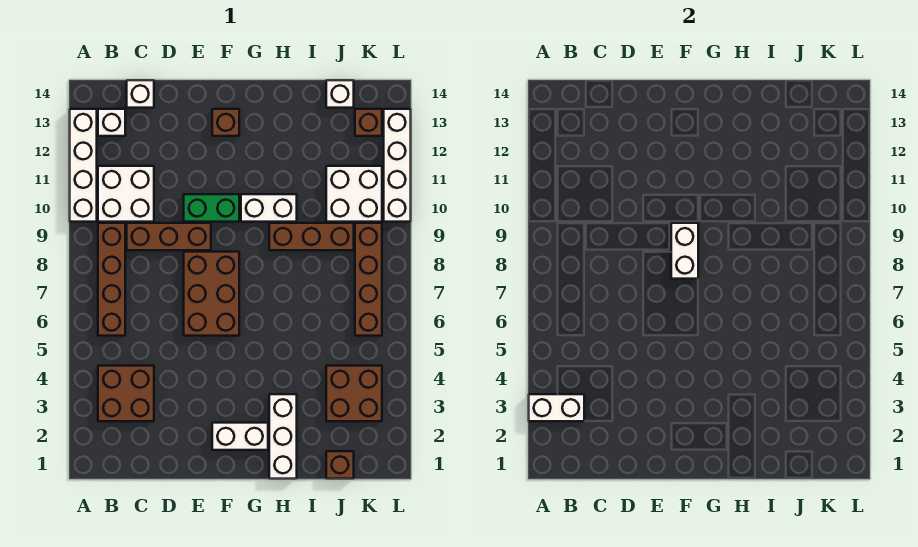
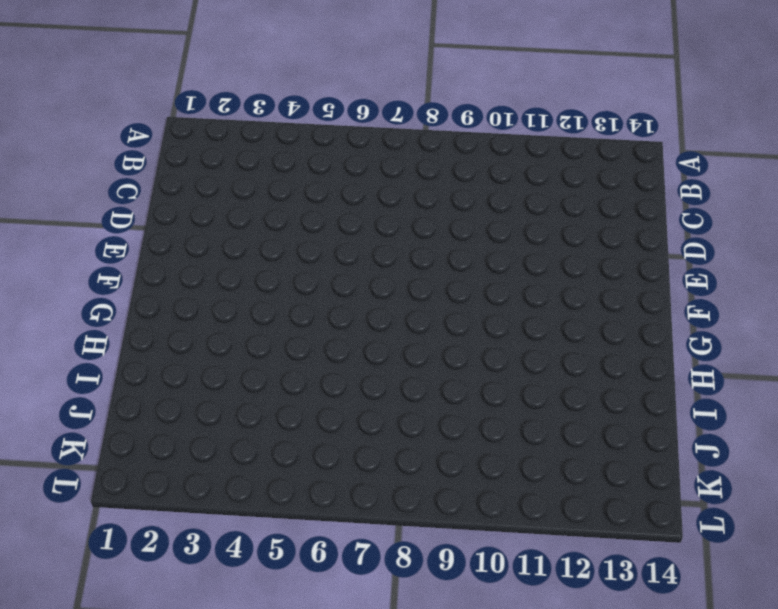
none -> white 1x4 brick [70,109,97,222]
none -> brown 2x2 brick [98,366,154,421]
none -> brown 1x4 brick [98,223,125,336]

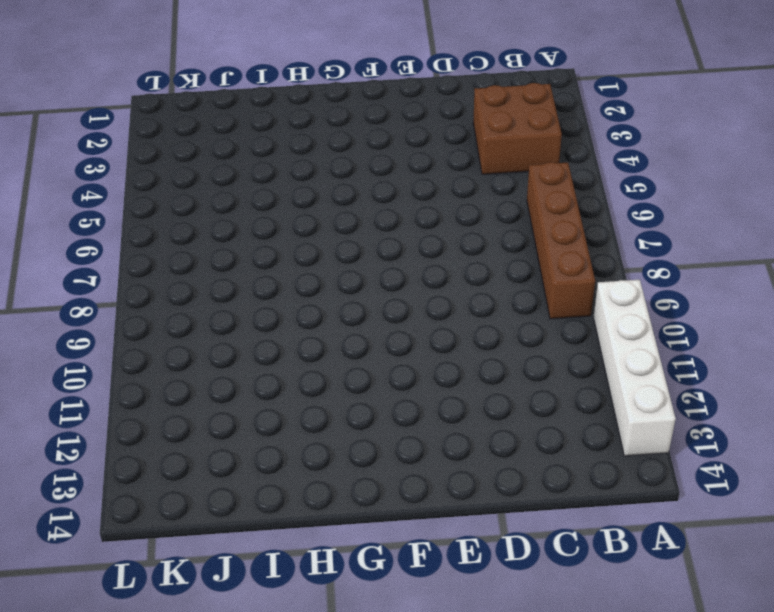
none -> white 2x2 brick [98,166,154,222]
none -> white 1x1 brick [98,109,125,136]
none -> brown 1x3 brick [127,223,211,250]

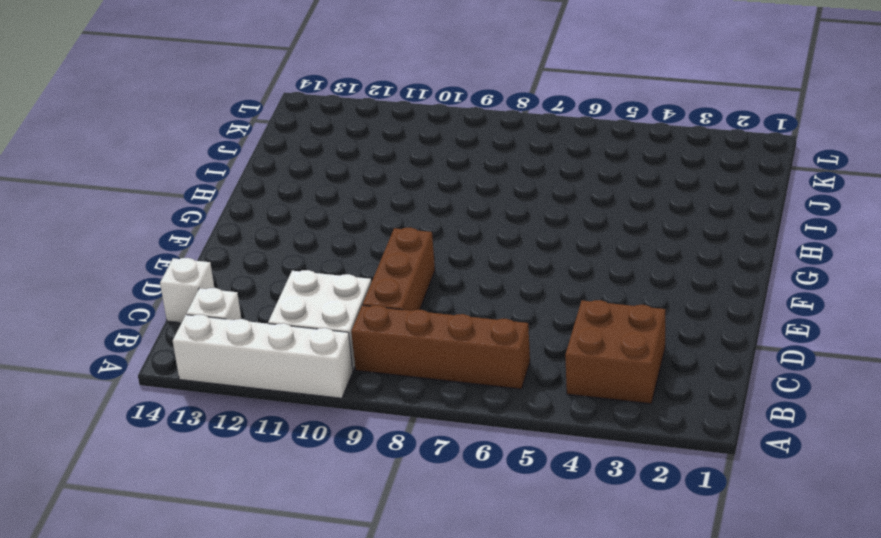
none -> brown 2x3 brick [184,252,239,336]
none -> green 1x2 brick [184,194,239,222]
none -> white 1x2 brick [212,423,268,450]

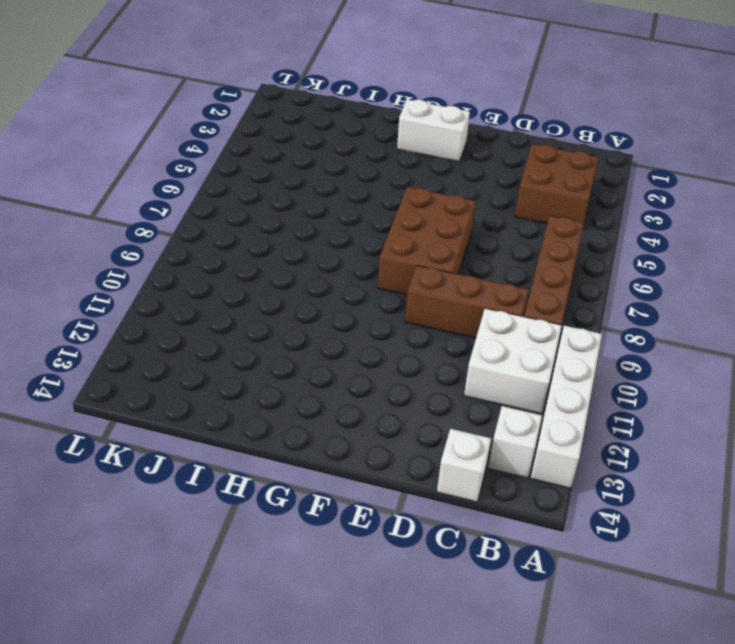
none -> green 1x2 brick [184,194,239,222]
none -> brown 1x1 brick [212,109,239,136]
none -> white 1x2 brick [241,194,297,222]

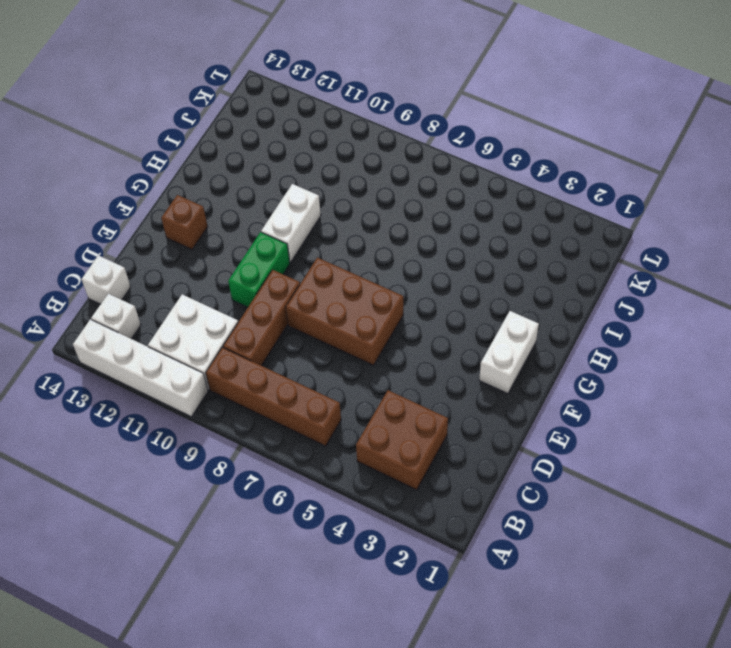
none -> white 1x3 brick [269,394,297,479]
none -> brown 1x3 brick [269,223,354,250]
none -> brown 1x1 brick [326,451,354,479]

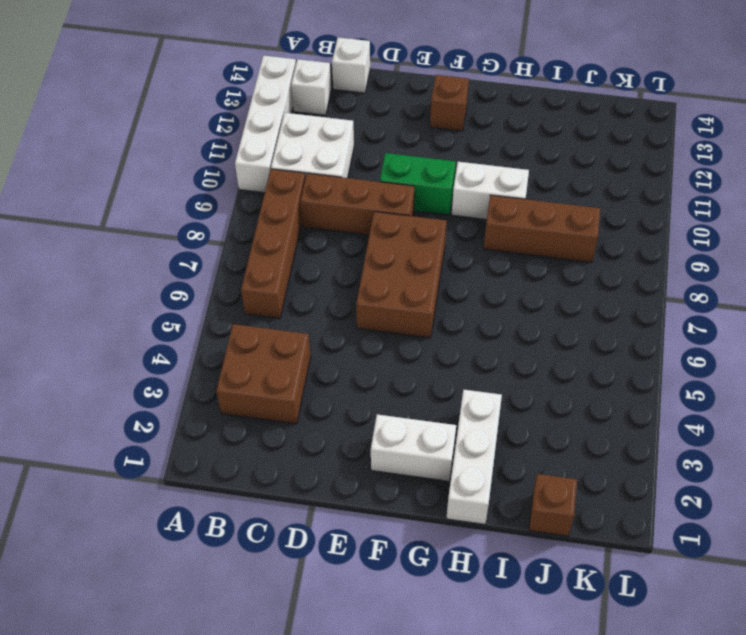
none -> brown 2x2 brick [326,366,382,421]
none -> white 2x2 brick [326,166,382,222]
none -> white 1x1 brick [326,80,354,108]

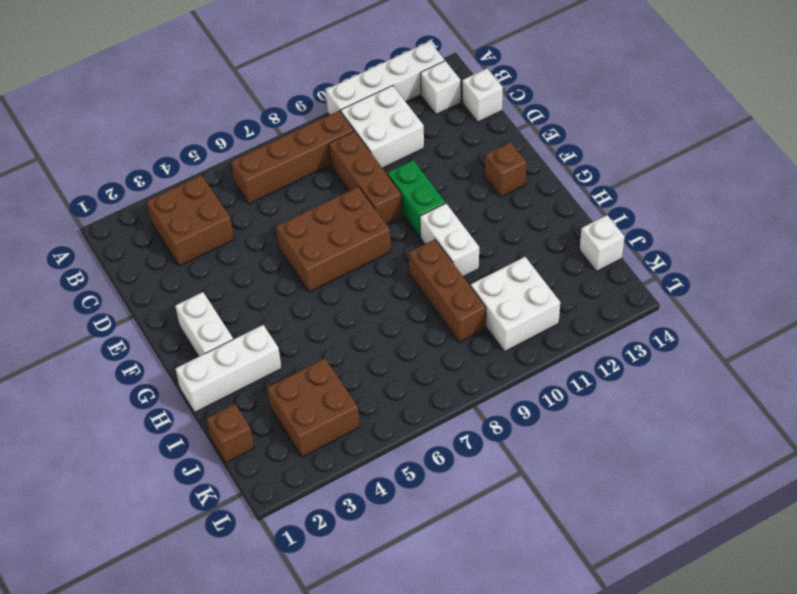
none -> brown 1x4 brick [355,223,382,336]
none -> brown 1x1 brick [355,109,382,136]
none -> white 1x4 brick [384,109,411,222]

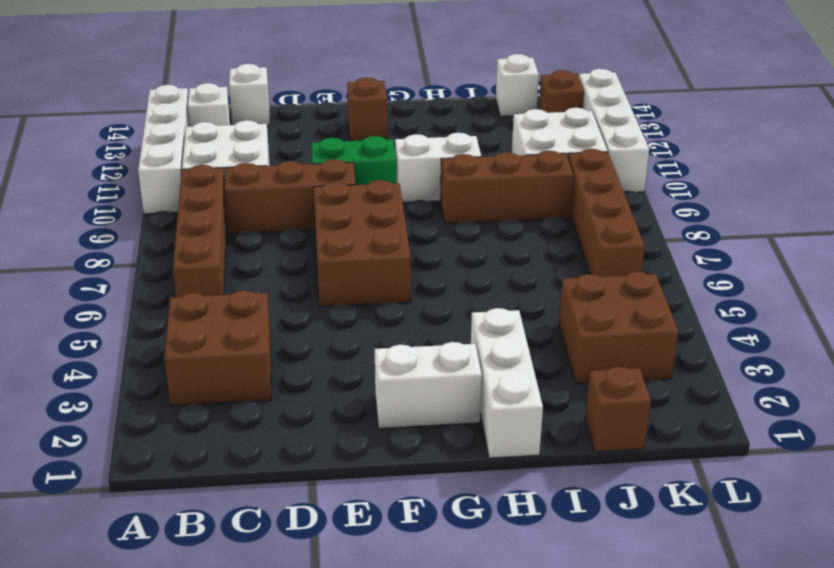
none -> white 1x2 brick [529,394,584,421]
none -> white 1x2 brick [671,223,698,279]

